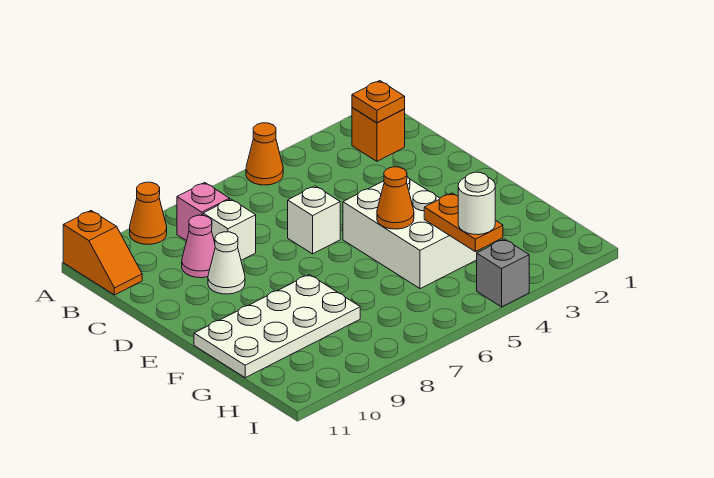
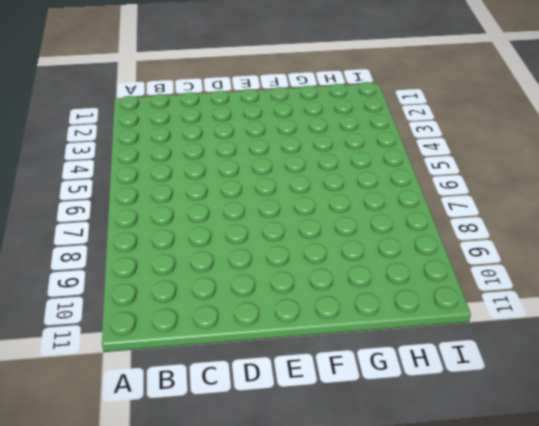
none -> orange 1x1 cone [246,123,283,185]
none -> orange 1x1 cone [130,182,167,244]
none -> orange 1x2 slope [63,211,142,295]

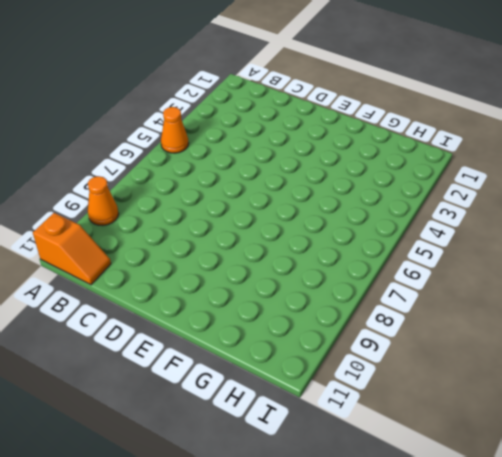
none -> orange 1x1 brick [352,107,405,161]
none -> pink 1x1 brick [177,183,230,241]
none -> white 1x1 brick [203,199,256,260]

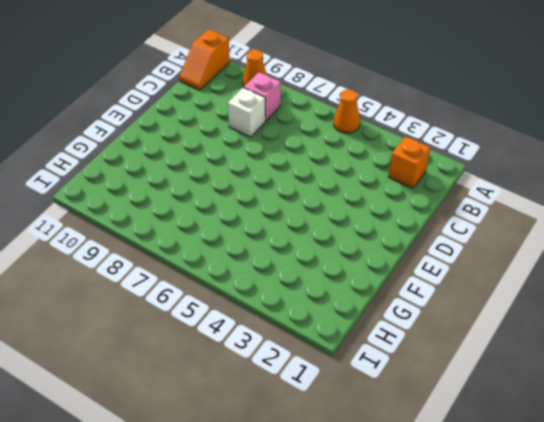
none -> pink 1x1 cone [182,215,215,278]
none -> white 1x1 brick [288,186,340,254]
none -> white 1x1 cone [208,232,245,294]

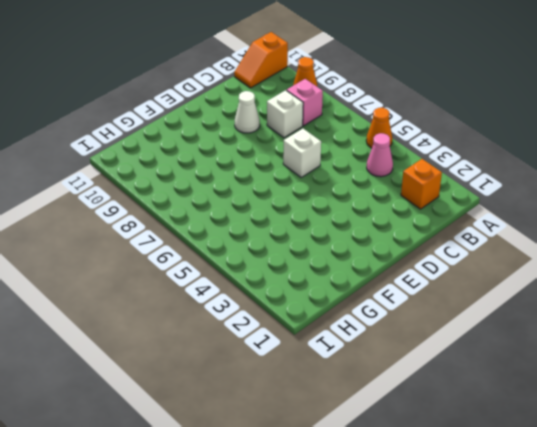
pink 1x1 cone [367,133,393,177] -> pink 1x1 cone moved to [182,215,215,278]
none -> white 2x3 brick [343,177,477,289]
none -> white 2x4 plate [194,275,360,378]
none -> grey 1x1 brick [477,239,529,307]

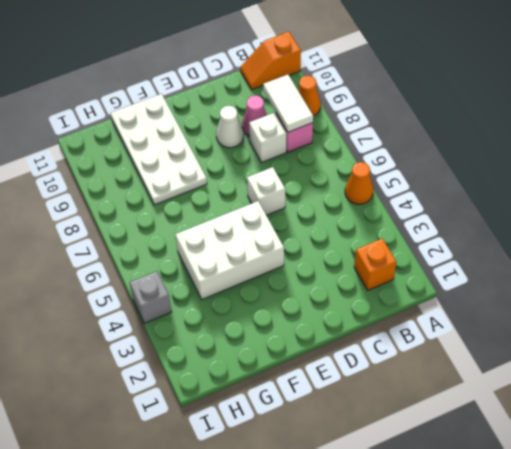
white 1x2 tile [263,75,313,132] -> none
none -> orange 1x1 plate [352,81,405,123]
none -> orange 1x1 cone [377,167,414,229]
none -> orange 1x2 plate [424,193,503,252]

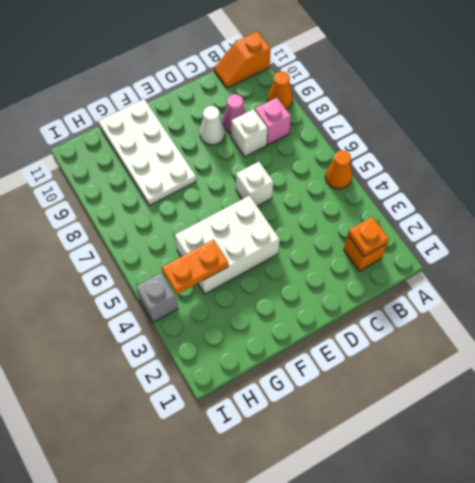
none -> orange 1x1 cone [377,167,414,229]
none -> white 1x1 round brick [458,172,495,235]

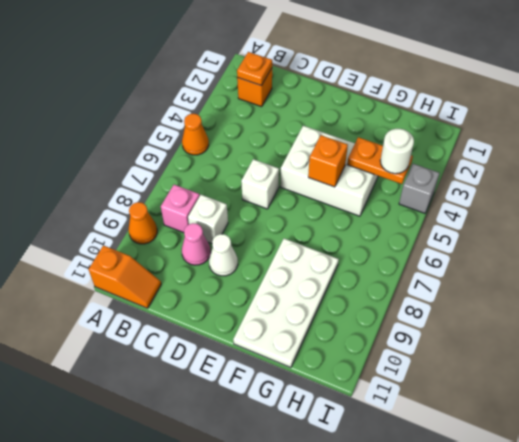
orange 1x1 brick [308,135,348,187] -> orange 1x1 cone [377,167,414,229]

